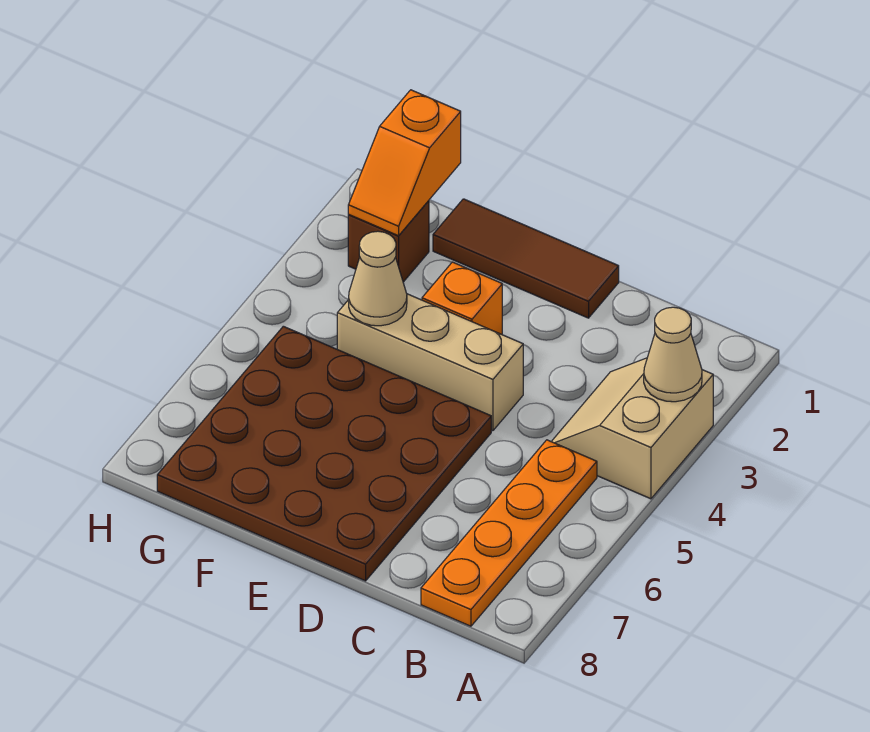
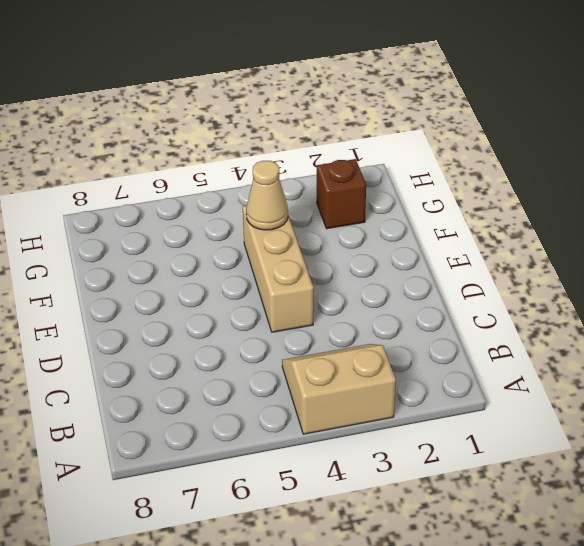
none -> orange 1x4 plate [421,440,597,626]
none -> brown 1x3 tile [433,199,619,318]

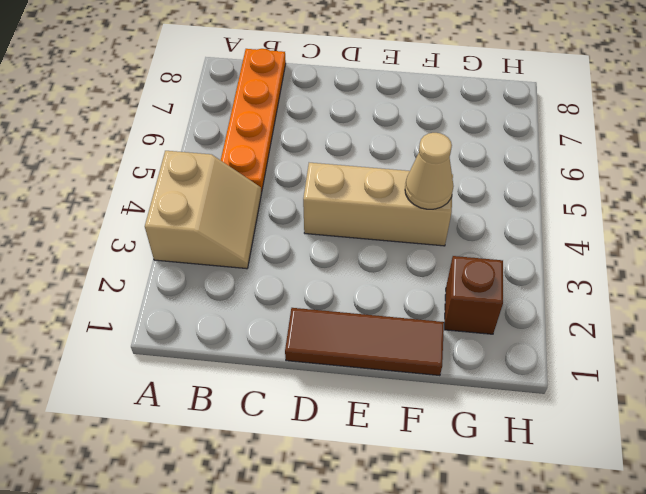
none -> brown 4x4 plate [157,326,491,581]
none -> orange 1x1 brick [422,262,502,334]

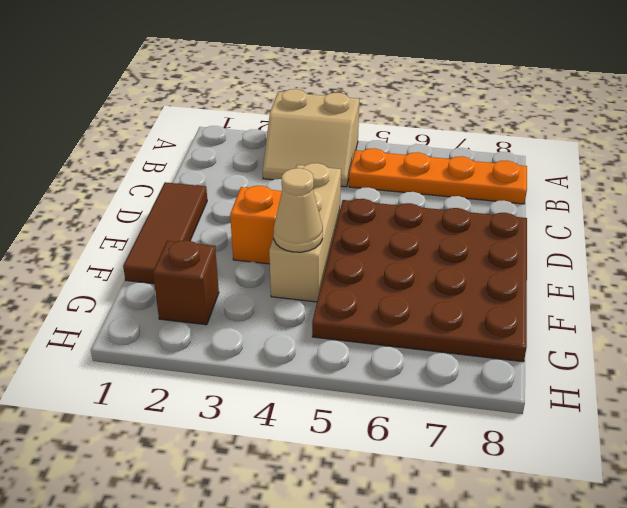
none -> tan 1x1 cone [644,307,702,402]
none -> orange 1x2 slope [348,90,461,236]

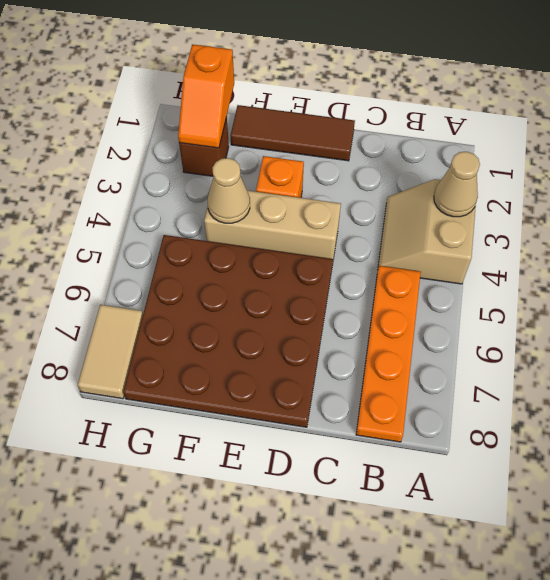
tan 1x2 tile [78,305,143,399] -> none

